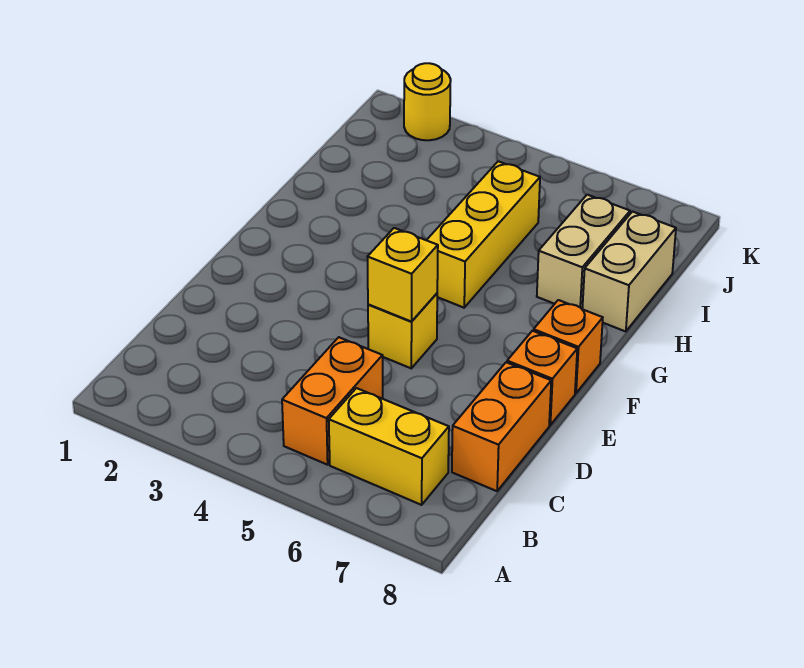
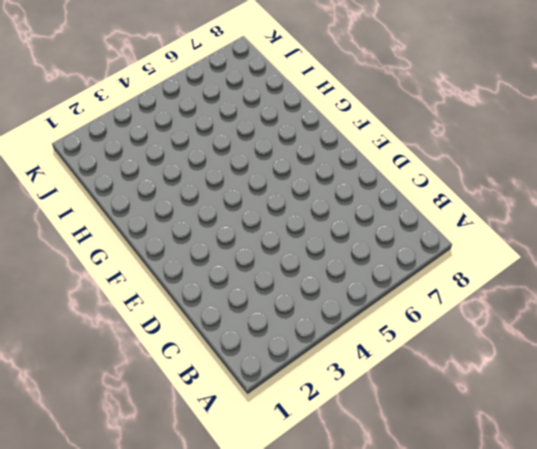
none -> orange 1x2 brick [282,337,383,465]
none -> yellow 1x2 brick [329,388,449,505]

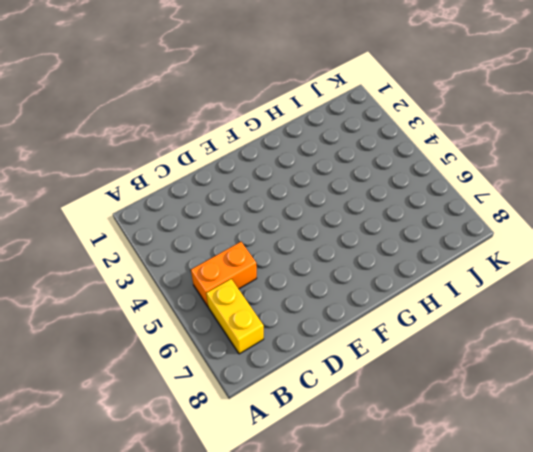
none -> orange 1x2 brick [452,362,551,491]
none -> yellow 1x1 brick [368,294,437,368]

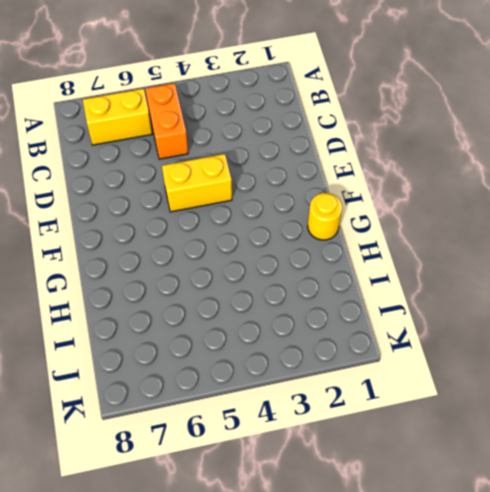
yellow 1x2 brick [162,154,232,212] -> yellow 1x1 brick [368,294,437,368]
yellow 1x1 round brick [308,193,342,240] -> yellow 1x1 round brick moved to [404,63,451,140]
none -> orange 1x2 brick [452,362,551,491]
none -> orange 1x1 brick [507,331,577,425]

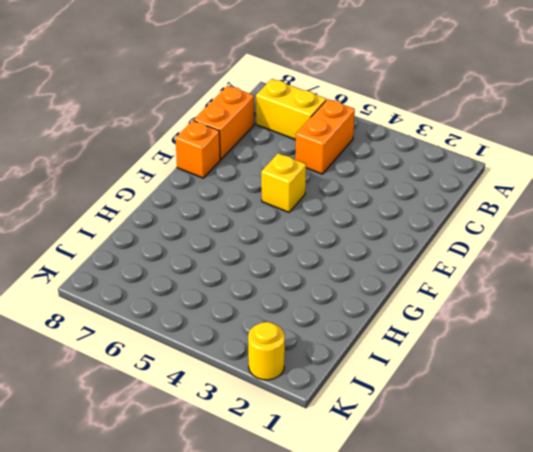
none -> orange 1x1 brick [534,300,603,393]
none -> yellow 1x3 brick [427,161,540,308]

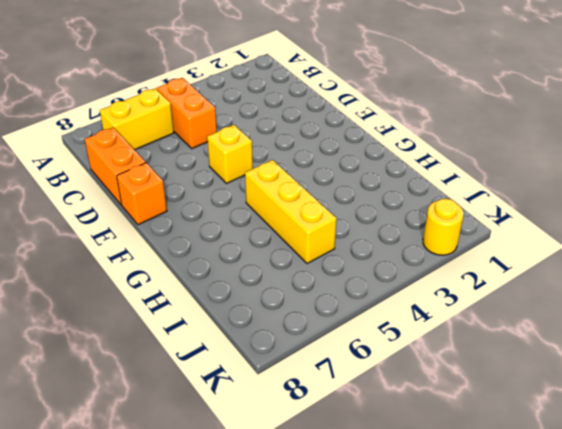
none -> orange 1x1 brick [534,300,603,393]
none -> tan 1x2 brick [537,195,630,309]

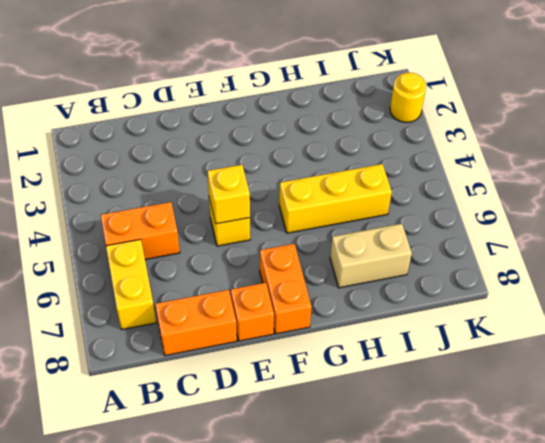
orange 1x2 brick [260,244,312,334] -> orange 1x1 brick [534,300,603,393]
none -> tan 1x2 brick [582,212,676,332]

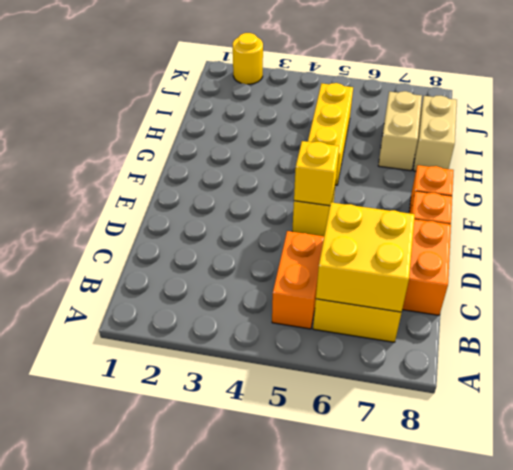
yellow 2x2 brick [316,202,415,312] -> none

